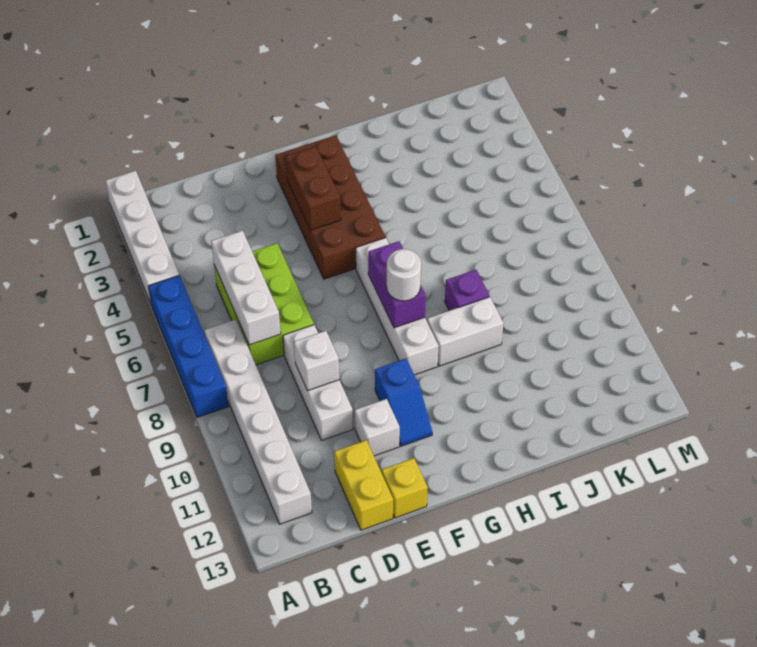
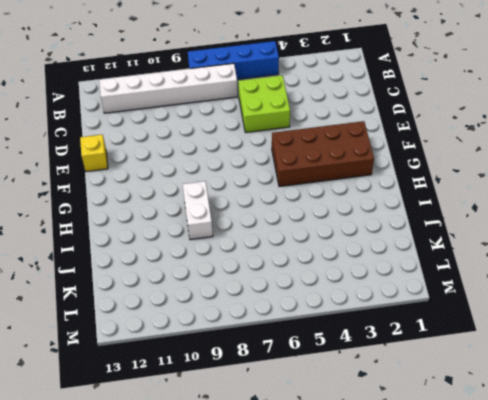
lime 2x2 brick [238,75,290,133] -> lime 2x3 brick [214,243,314,365]
none -> white 1x4 brick [105,171,179,305]
none -> white 1x3 brick [283,325,353,441]
none -> yellow 1x2 brick [334,440,393,530]

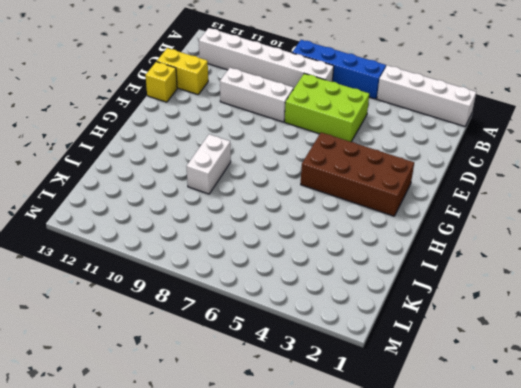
none -> white 1x1 brick [355,399,400,456]
none -> blue 1x2 slope [375,359,432,446]
none -> white 1x4 brick [356,237,439,375]

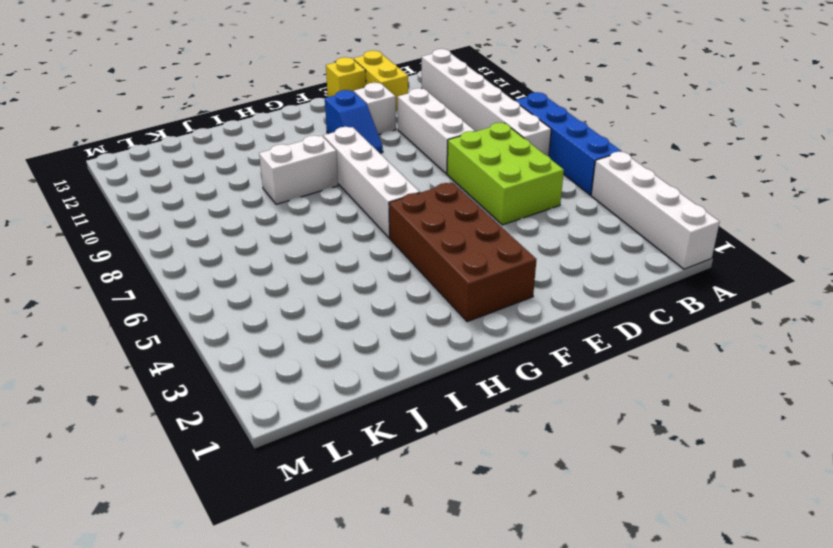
blue 1x2 slope [325,90,383,153] -> blue 1x2 slope turned to [375,359,432,446]
none -> purple 1x1 brick [445,270,489,311]
none -> white 1x3 brick [211,231,281,345]
none -> white 1x1 brick [294,331,339,391]

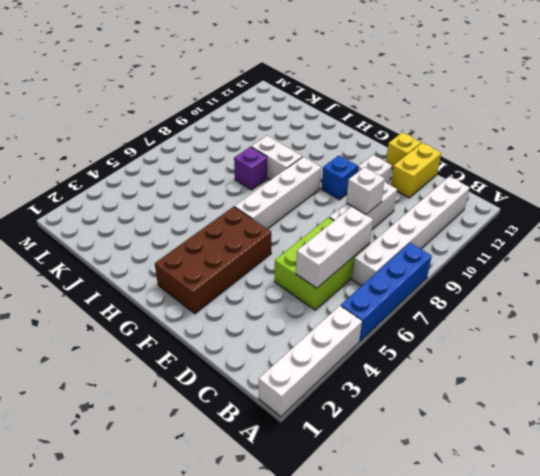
none -> brown 1x2 brick [286,146,341,230]
none -> purple 1x2 brick [368,241,426,328]
none -> white 1x1 round brick [387,249,421,301]

